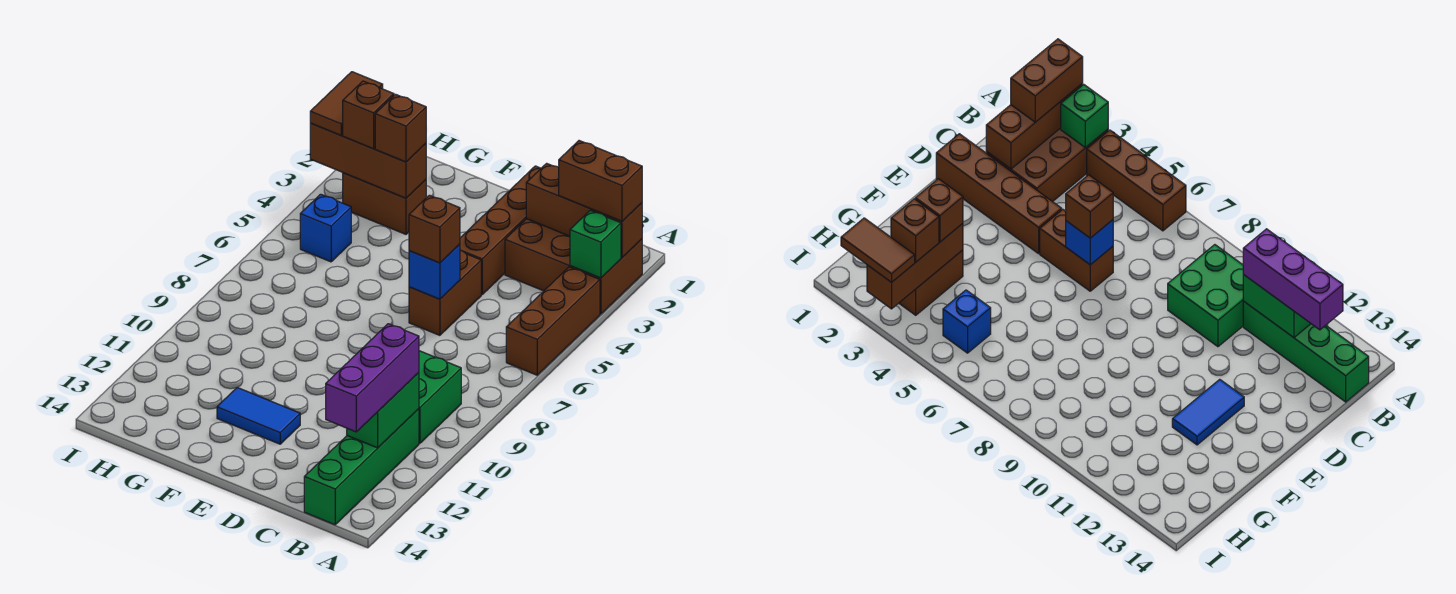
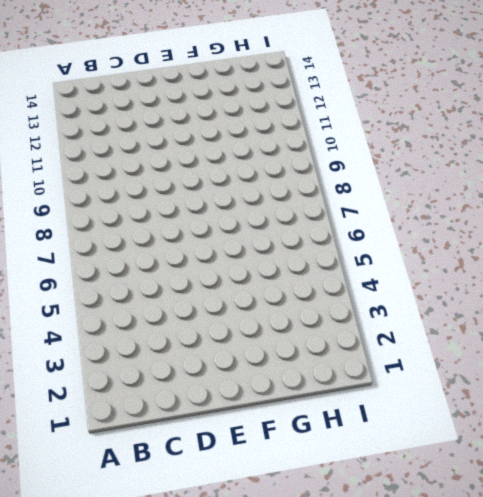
none -> brown 2x3 brick [505,219,642,314]
none -> brown 1x3 brick [506,267,600,375]
none -> green 2x2 brick [419,351,461,443]

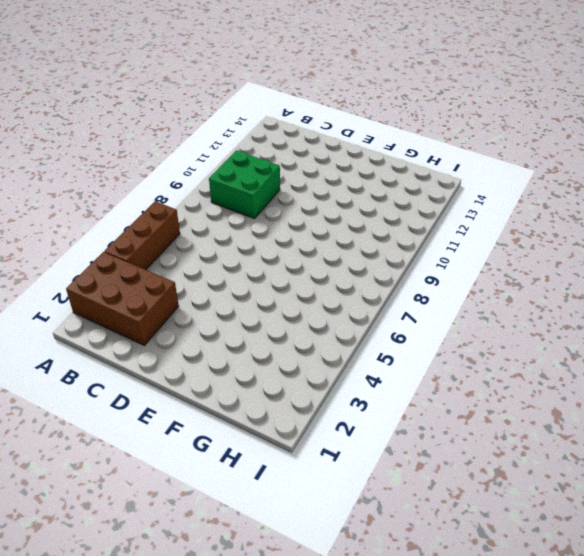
none -> green 1x4 brick [304,409,419,525]
none -> brown 1x4 brick [460,166,541,295]
none -> brown 1x2 brick [409,250,481,335]

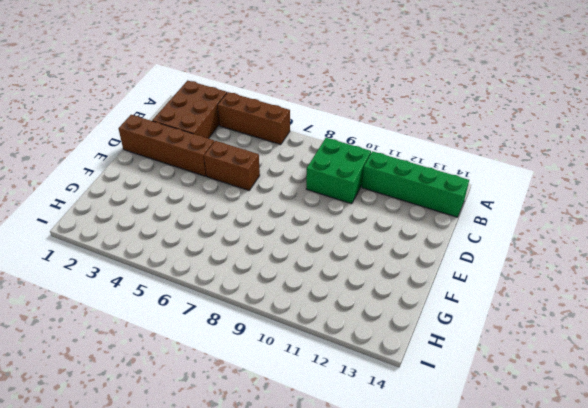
none -> blue 1x2 tile [217,387,300,444]
none -> brown 1x2 brick [343,173,426,234]
none -> blue 1x1 brick [300,194,351,262]

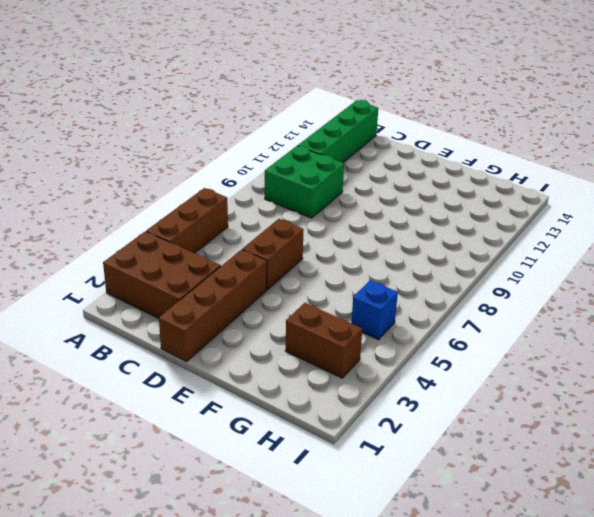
none -> blue 1x2 tile [217,387,300,444]
none -> brown 1x3 brick [526,163,642,258]
none -> green 1x1 brick [570,210,621,278]

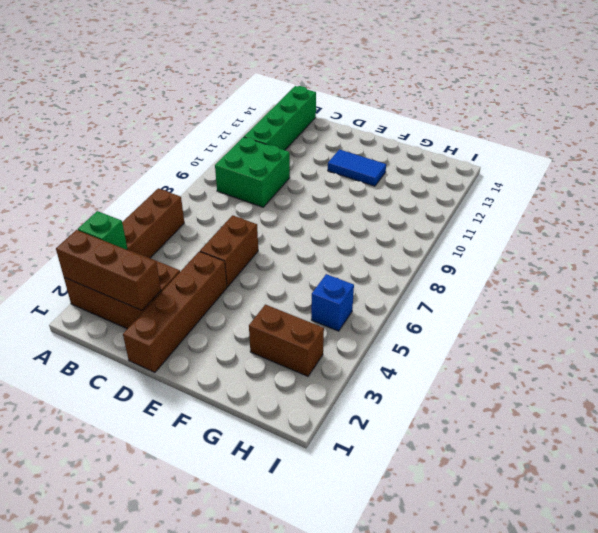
none -> green 1x2 brick [347,373,419,448]
none -> blue 1x1 brick [409,244,460,299]
none -> brown 1x3 brick [310,123,426,198]

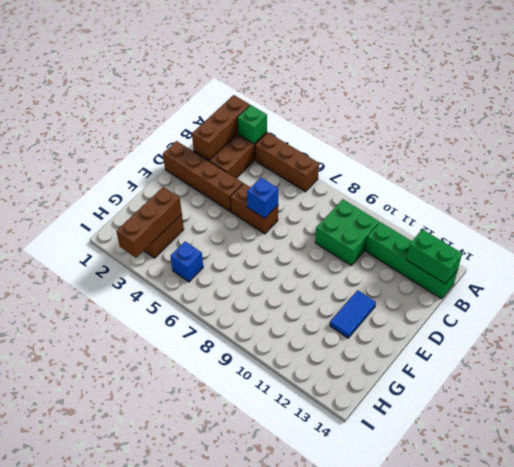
green 1x2 brick [406,229,462,284] -> green 1x2 brick moved to [347,373,419,448]
none -> brown 1x2 brick [559,141,642,221]
none -> purple 1x3 brick [326,324,419,432]
none -> brown 1x1 brick [409,195,460,263]

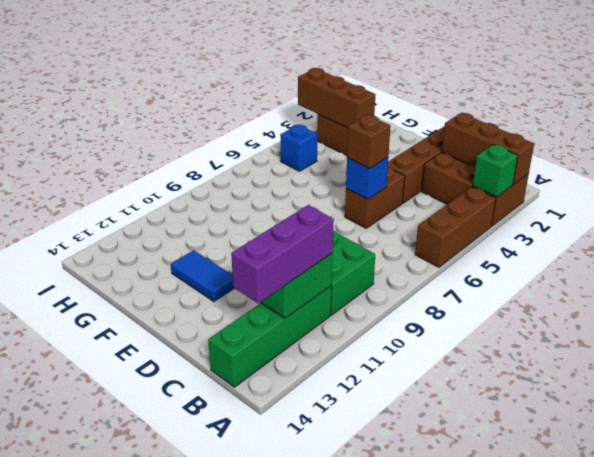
none -> brown 1x2 brick [559,141,642,221]
none -> brown 1x1 brick [375,94,426,162]
none -> brown 1x1 brick [343,81,394,149]

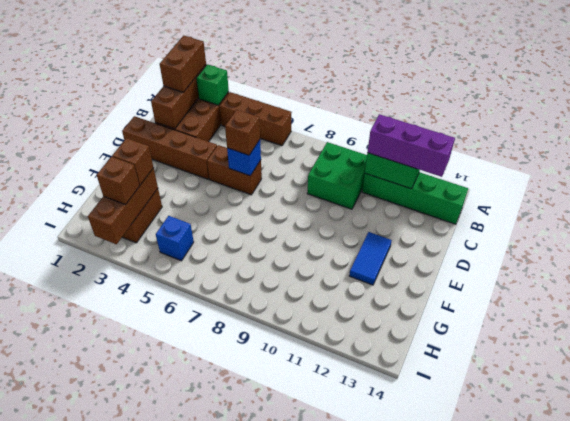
none -> brown 1x2 tile [310,72,383,135]

